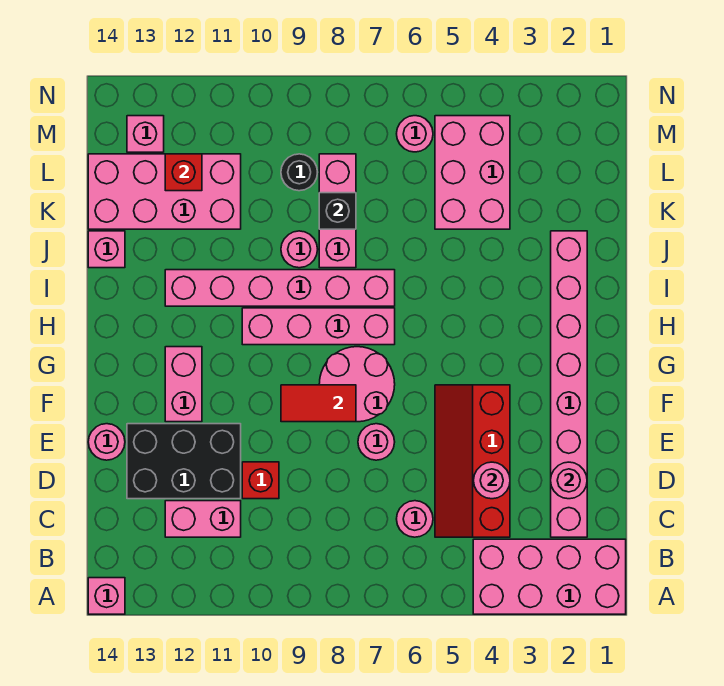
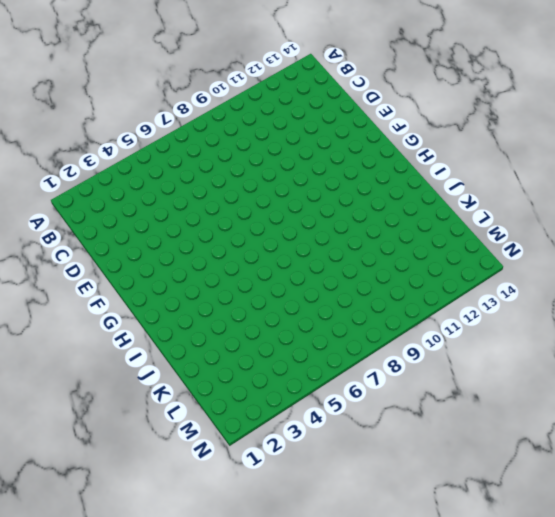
none -> pink 2x4 brick [473,539,626,614]
none -> pink 1x1 brick [88,578,125,614]
none -> pink 1x8 brick [551,231,587,537]

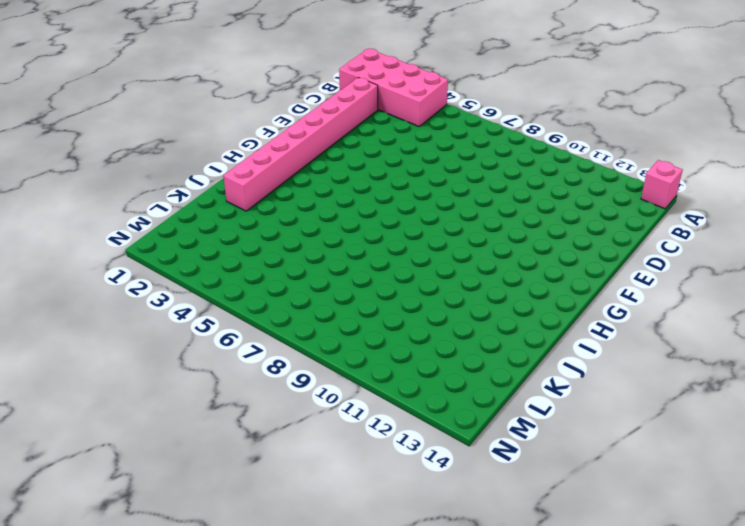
none -> red 2x4 slope [435,385,510,537]
none -> pink 1x1 round brick [397,501,433,537]
none -> pink 1x2 brick [165,501,241,537]

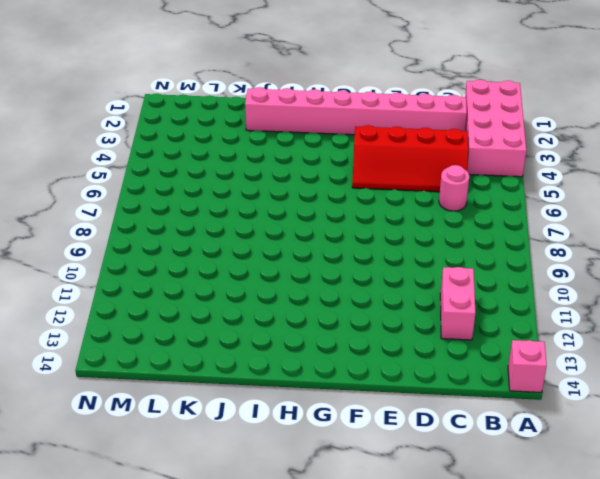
none -> red 1x1 brick [242,462,279,499]
none -> black 2x3 brick [127,424,241,499]
none -> pink 1x1 round brick [358,424,395,460]

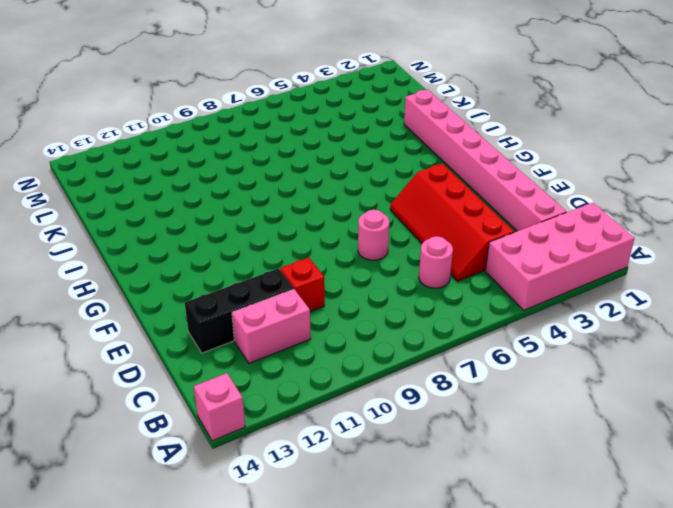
black 1x3 brick [185,269,294,353] -> black 2x3 brick [127,424,241,499]
none -> pink 1x1 round brick [88,424,125,460]
none -> pink 2x2 round brick [319,347,395,422]
none -> pink 1x2 brick [165,347,202,422]

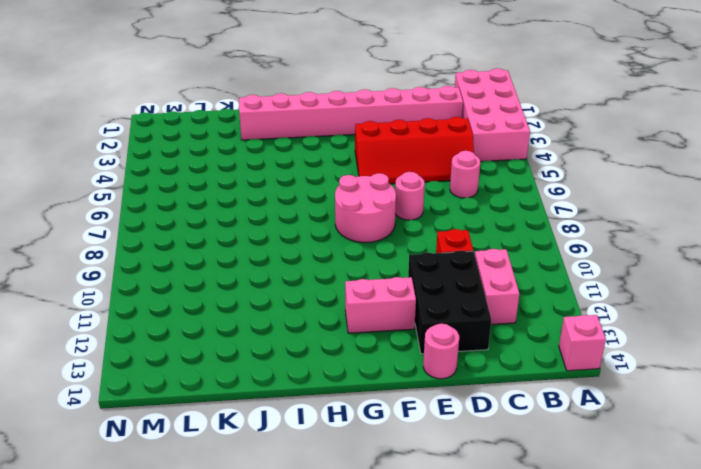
none -> pink 1x4 brick [242,308,395,345]
none -> pink 1x6 brick [165,270,395,306]
none -> pink 1x3 brick [319,154,356,268]

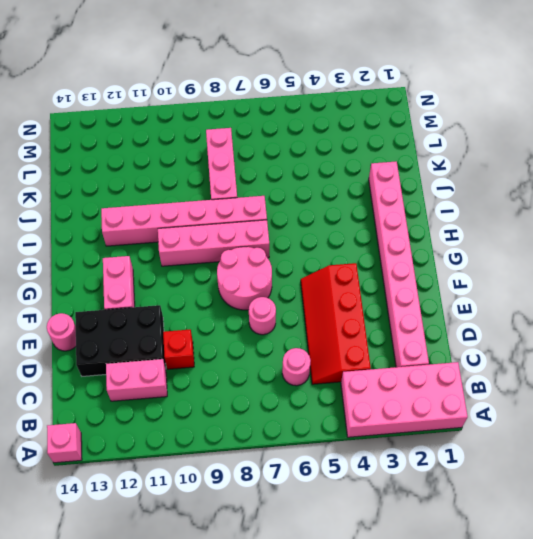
none -> pink 1x1 round brick [281,231,318,268]
none -> pink 1x1 brick [88,231,125,268]
none -> pink 2x3 brick [435,116,510,229]

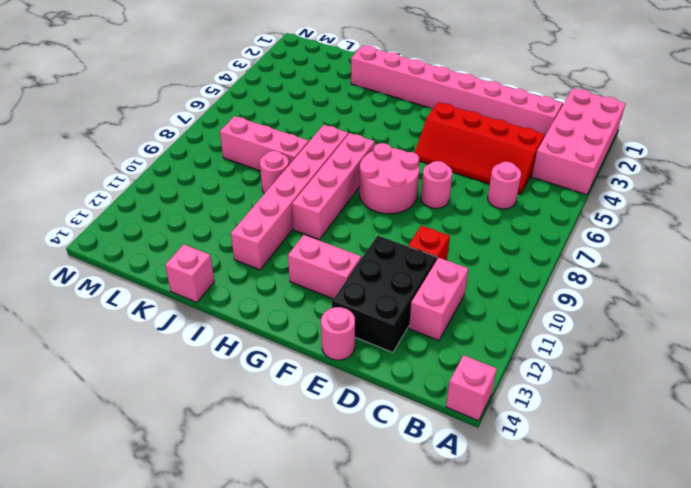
none -> pink 2x3 brick [435,116,510,229]
none -> pink 2x4 brick [88,154,241,229]
none -> black 1x1 round brick [281,154,318,191]

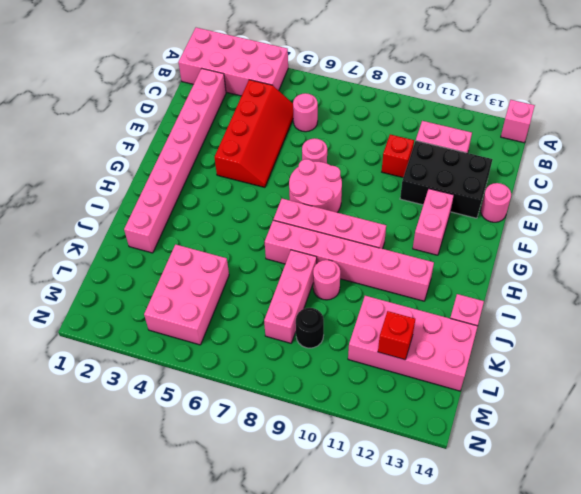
none -> pink 1x1 round brick [397,116,433,152]
none -> pink 1x1 brick [127,116,164,152]
none -> pink 1x1 round brick [551,462,587,499]

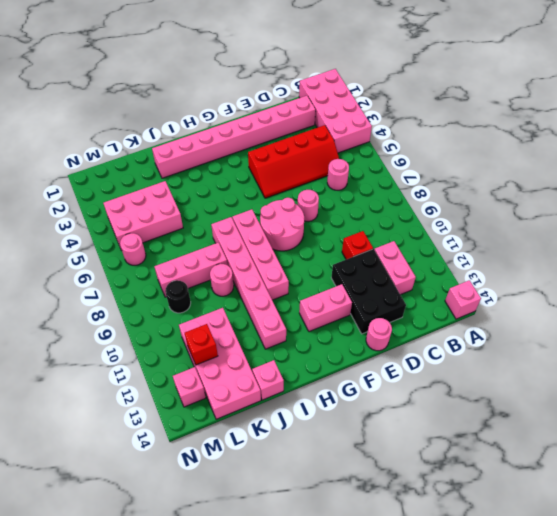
none -> pink 1x1 round brick [551,462,587,499]
none -> pink 1x1 round brick [474,462,510,499]
none -> red 1x2 tile [281,385,356,422]

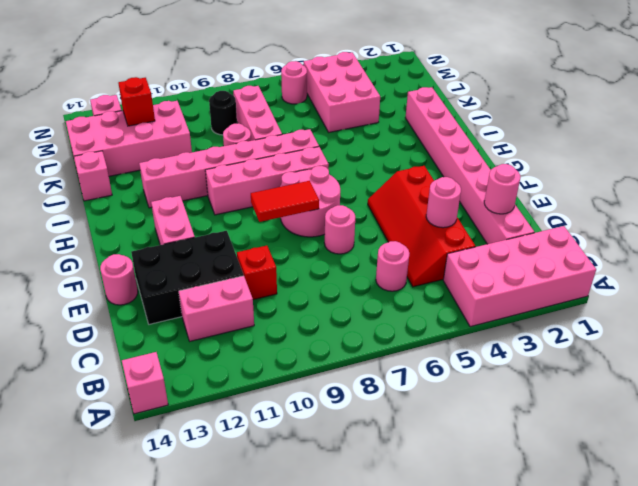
none -> black 1x1 brick [319,193,356,229]

